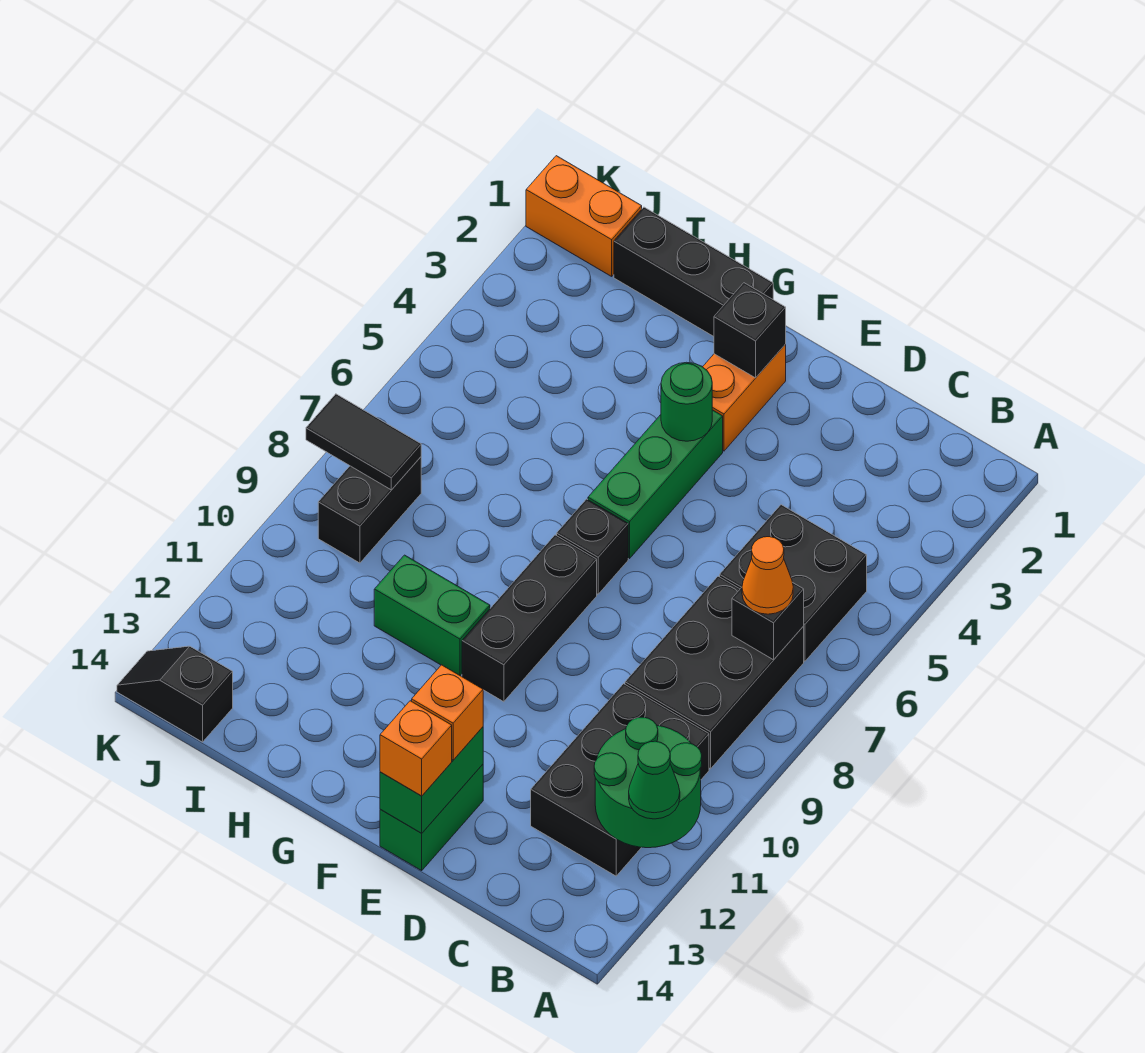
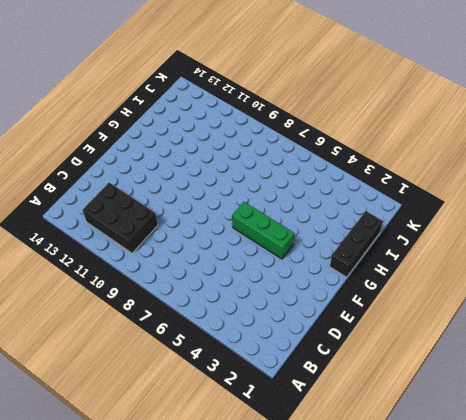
none -> black 2x2 brick [720,505,867,661]
none -> black 2x3 brick [625,576,804,769]
none -> green 1x2 brick [380,764,483,871]

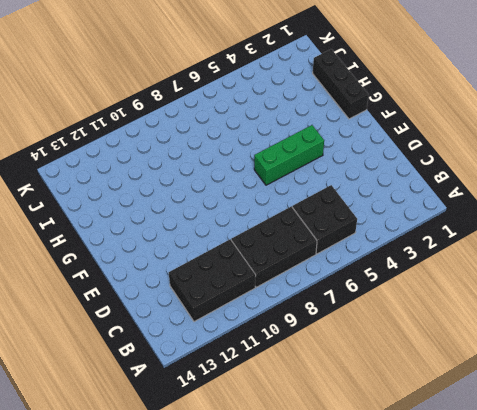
none -> green 1x2 brick [380,764,483,871]
none -> orange 1x2 brick [703,345,786,451]
none -> black 1x1 brick [557,499,628,594]

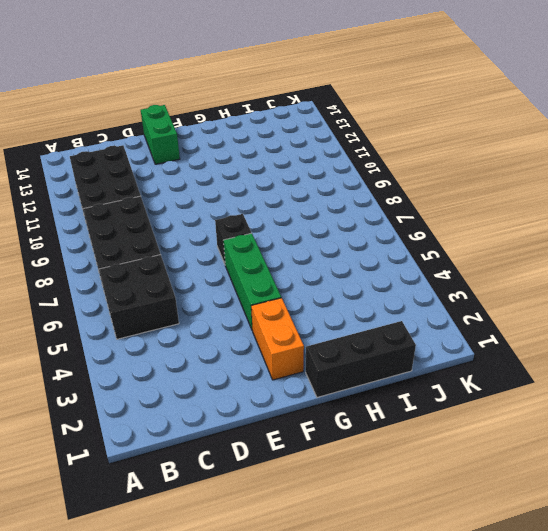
none -> black 1x3 brick [462,535,597,702]
none -> green 1x2 brick [374,555,490,676]
none -> orange 1x2 brick [526,156,642,276]

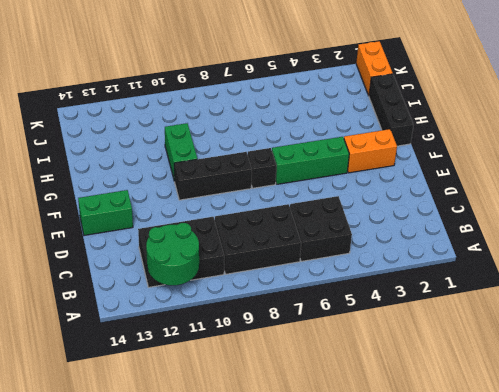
none -> black 1x2 brick [318,457,421,563]
none -> black 1x2 slope [117,646,233,742]
none -> black 1x1 brick [732,583,804,660]

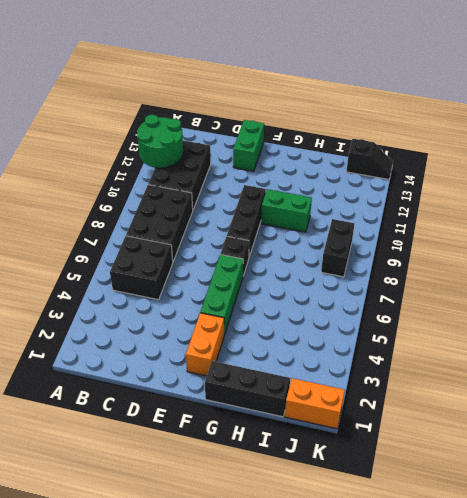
none -> black 1x1 brick [732,583,804,660]
none -> green 1x2 brick [380,727,483,833]
none -> black 1x1 brick [714,283,786,378]

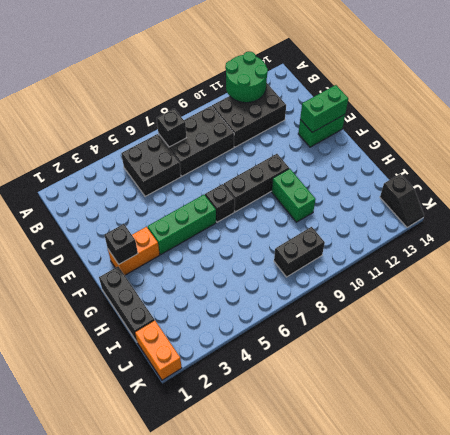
none -> green 1x1 round brick [661,362,712,441]
none -> black 1x2 tile [306,394,421,490]
none -> green 1x1 cone [629,741,680,819]

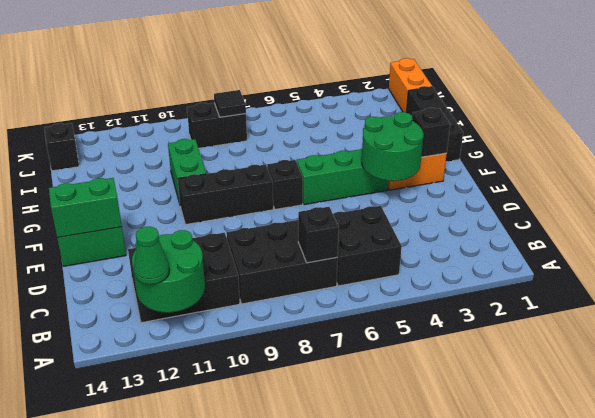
green 2x2 round brick [362,112,424,181] -> green 1x1 round brick [661,362,712,441]
black 1x1 tile [214,90,246,117] -> black 1x2 tile [306,394,421,490]
none -> orange 1x1 cone [742,537,793,614]
none -> orange 1x1 brick [412,665,483,760]
none -> orange 1x1 brick [380,701,452,796]

